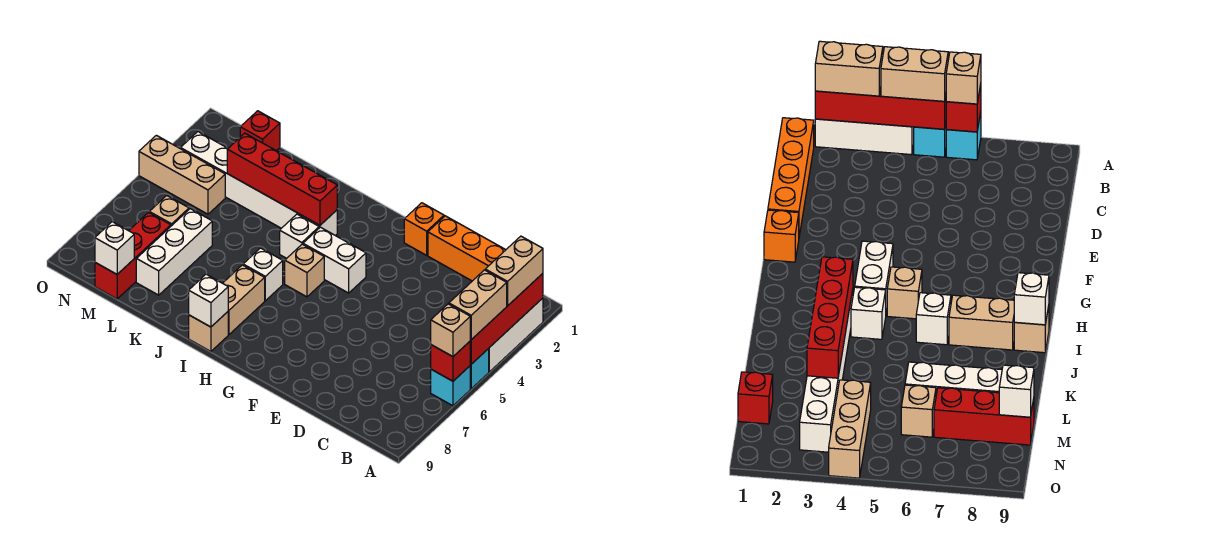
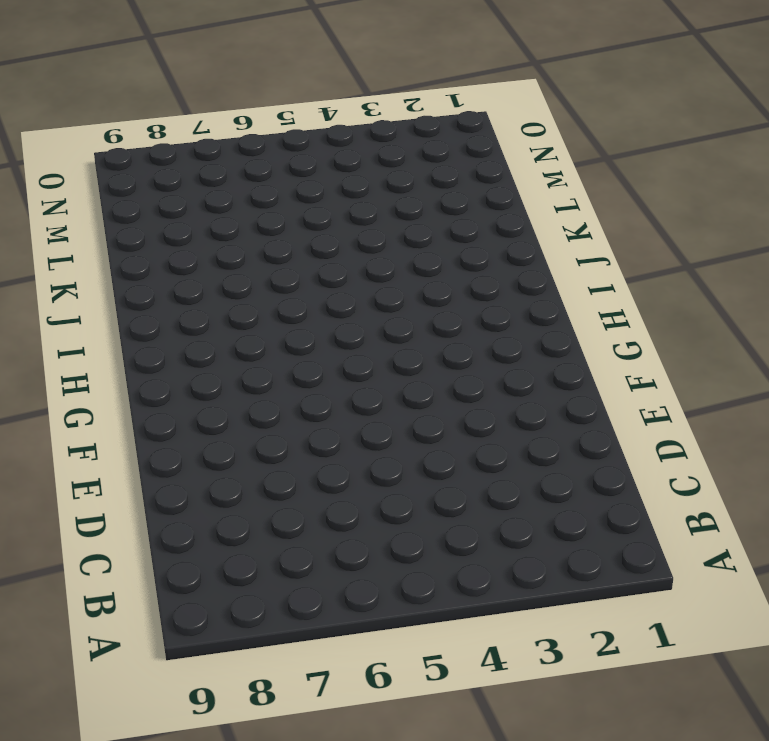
none -> white 1x3 brick [488,298,543,372]
none -> cyan 1x1 brick [470,349,489,389]
none -> cyan 1x1 brick [431,366,470,406]

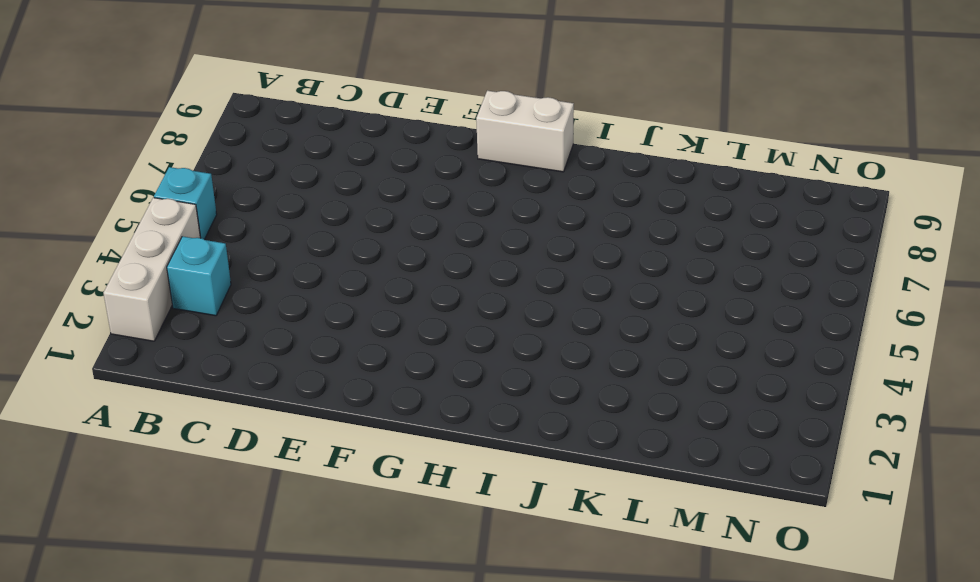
cyan 1x1 brick [167,236,231,316] -> cyan 1x1 brick moved to [431,366,470,406]
white 1x2 brick [476,91,574,172] -> white 1x2 brick moved to [303,227,366,293]
none -> orange 1x4 brick [428,216,505,281]
none -> orange 1x1 brick [404,203,444,255]
none -> tan 1x1 brick [285,244,324,297]

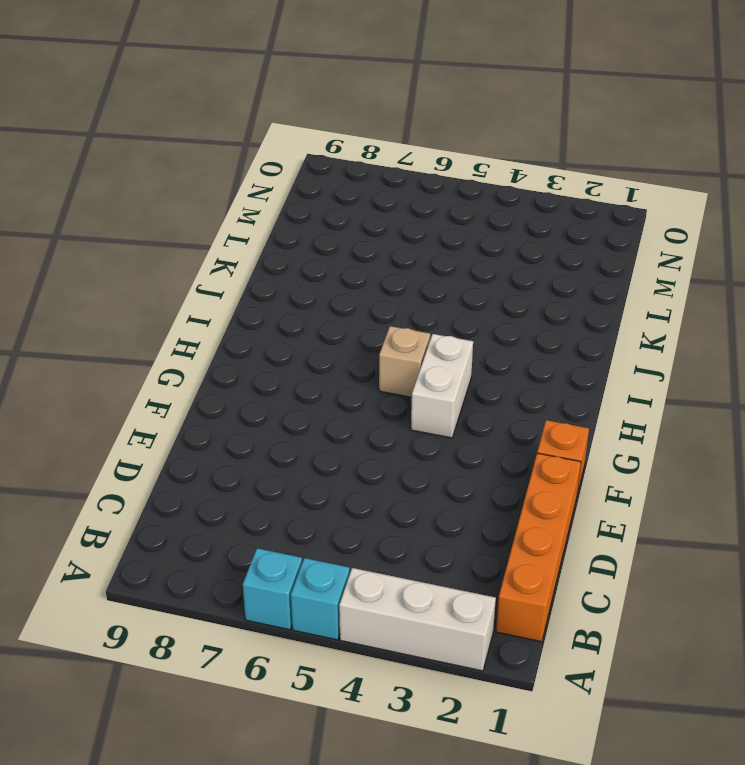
none -> white 1x6 brick [181,132,337,236]
none -> white 1x1 brick [280,214,319,258]
none -> white 1x1 brick [243,248,283,301]

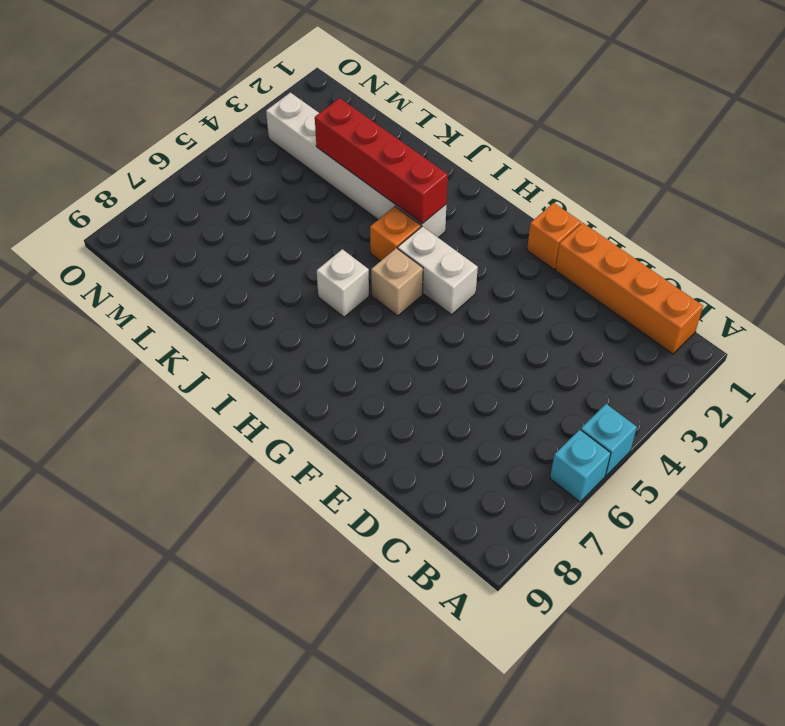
orange 1x1 brick [370,206,421,261] -> white 1x1 brick [280,214,319,258]
none -> white 1x3 brick [488,298,543,372]
none -> tan 1x2 brick [223,265,265,334]
none -> tan 1x1 brick [189,312,228,351]

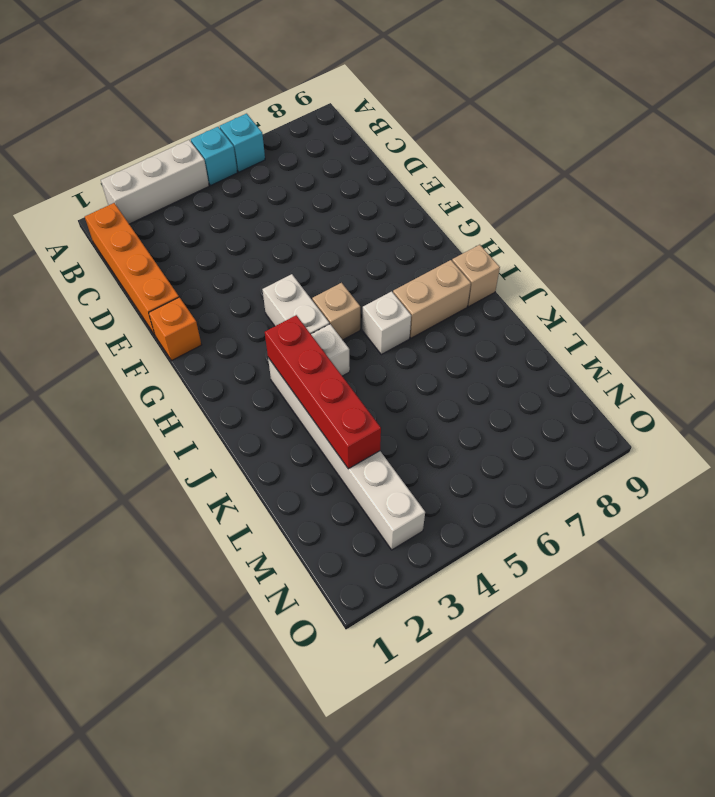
none -> white 1x3 brick [136,209,212,295]
none -> red 1x1 brick [240,111,280,151]
none -> tan 1x3 brick [139,135,225,214]

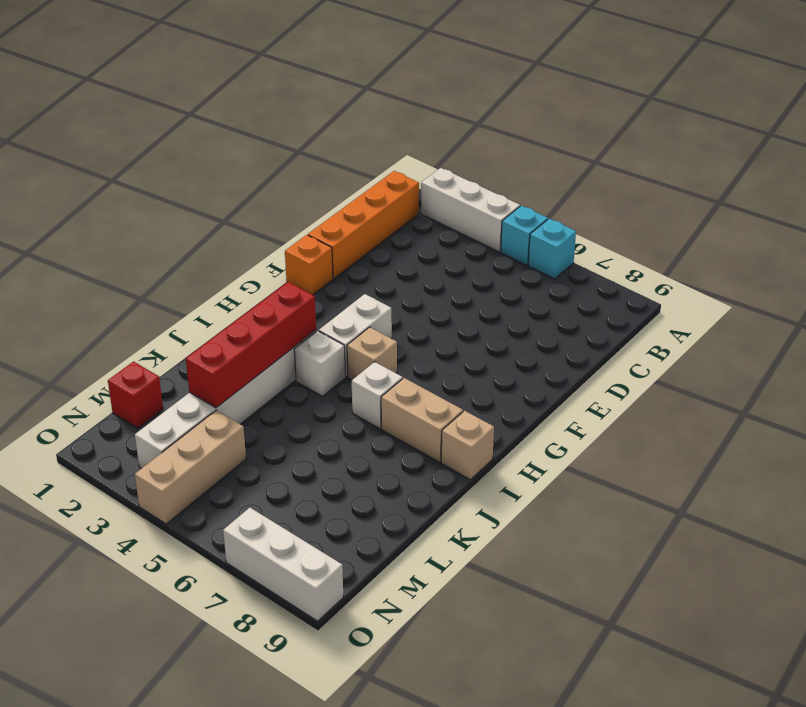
white 1x3 brick [223,508,343,621] -> white 1x3 brick moved to [136,209,212,295]
none -> tan 1x1 brick [149,196,189,226]
none -> red 1x3 brick [95,212,171,299]
none -> red 1x4 brick [470,273,543,364]

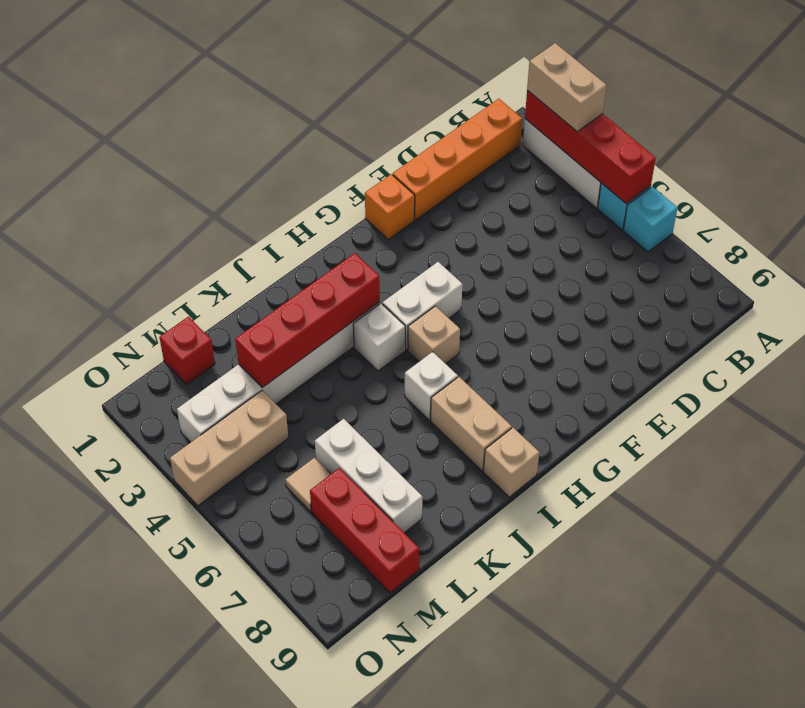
tan 1x1 tile [285,458,331,512] -> tan 1x1 brick [149,196,189,226]
none -> red 1x1 brick [431,341,470,381]
none -> white 1x1 brick [189,274,228,327]
none -> white 1x1 brick [95,222,134,274]

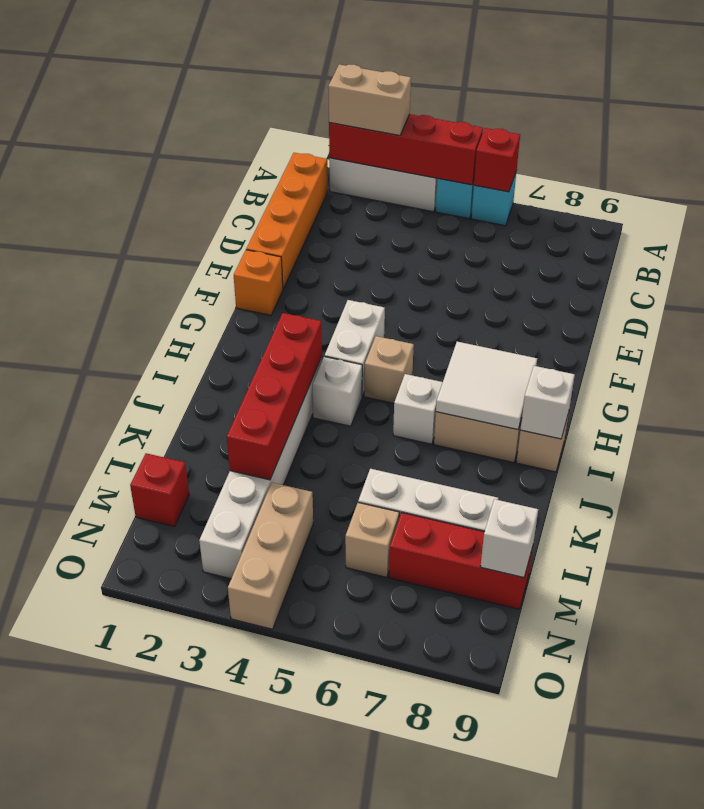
white 2x2 tile [436,342,537,430] -> none
none -> tan 1x2 brick [449,270,507,340]
none -> tan 1x1 brick [431,304,470,357]

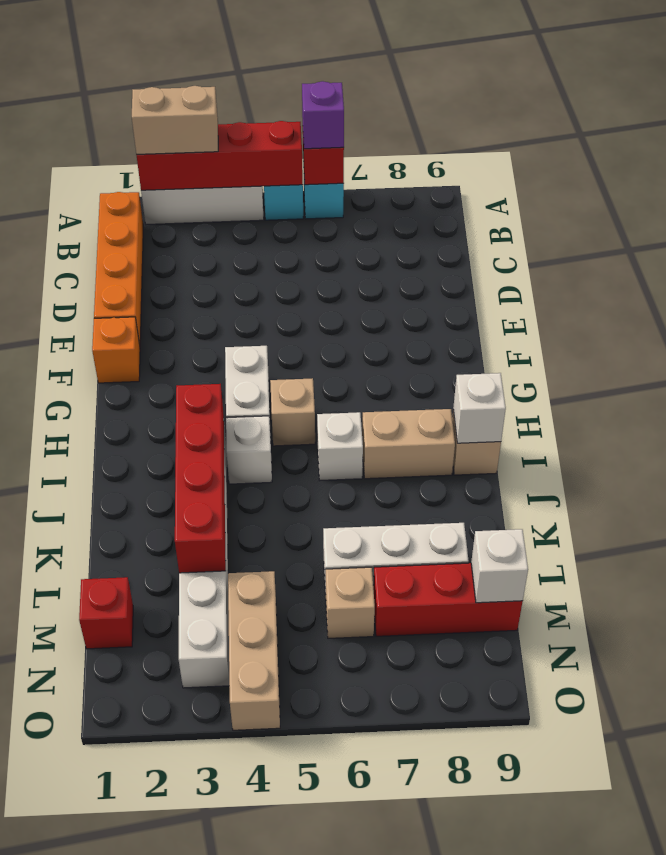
purple 1x1 brick [302,81,344,149] -> tan 1x1 brick [431,304,470,357]
none -> tan 1x2 brick [449,270,507,340]

